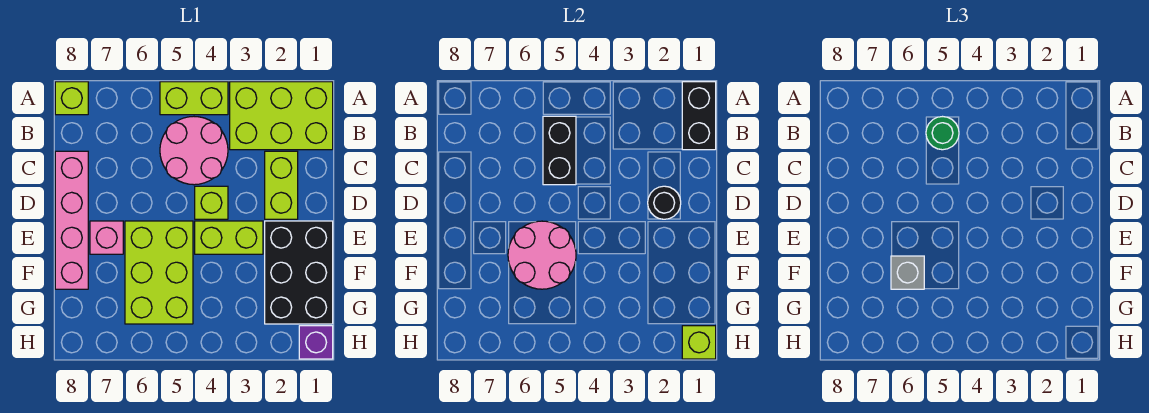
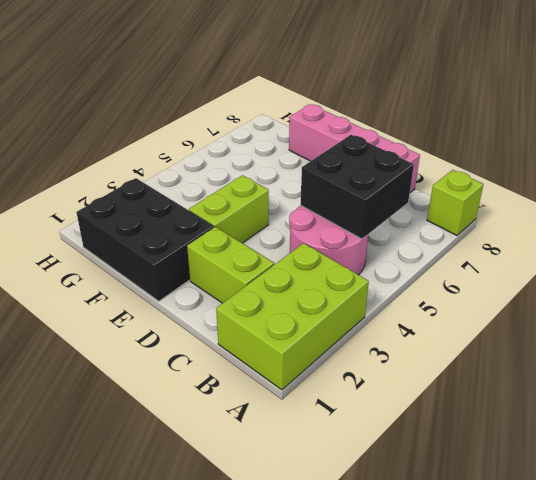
black 2x2 brick [301,135,414,239] -> black 1x2 brick [543,116,576,185]
none -> lime 1x2 brick [160,82,228,115]
none -> lime 1x1 brick [195,186,228,219]
none -> lime 2x3 brick [125,221,193,324]

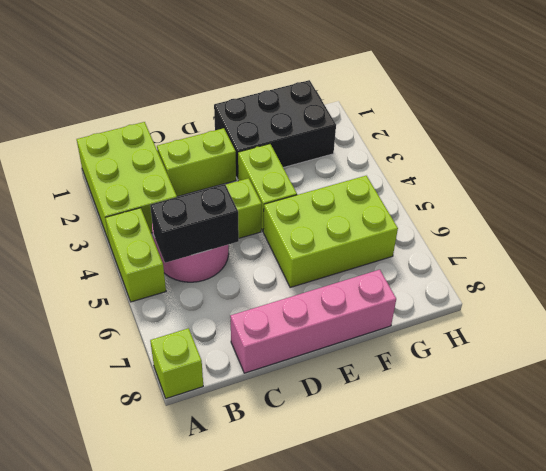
none -> pink 1x1 brick [90,221,123,254]
none -> purple 1x1 brick [299,326,333,359]
none -> black 1x2 brick [682,82,716,150]

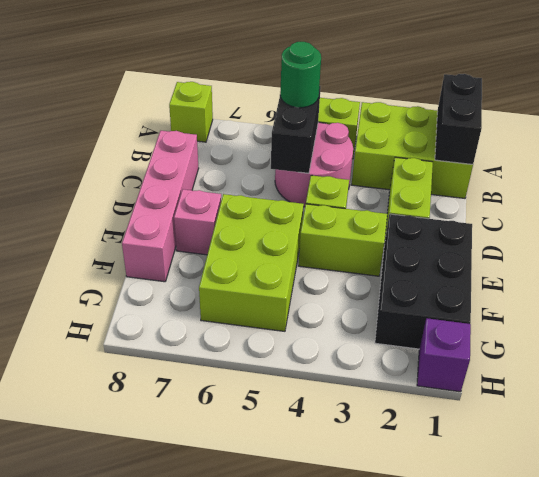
none -> black 1x1 round brick [648,186,681,219]
none -> pink 2x2 round brick [508,221,576,289]
none -> lime 1x1 brick [682,326,716,359]

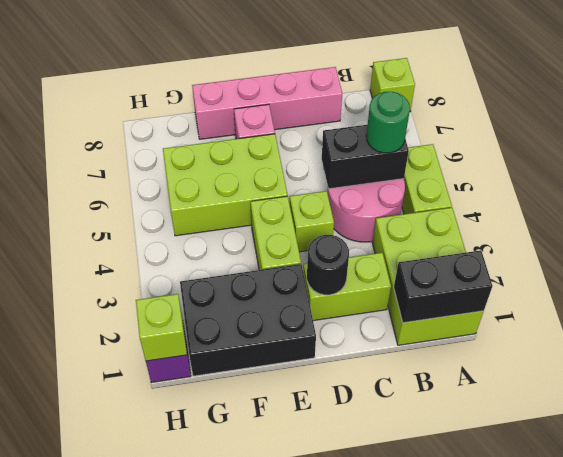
none -> pink 2x2 round brick [508,221,576,289]
none -> grey 1x1 brick [891,256,924,289]

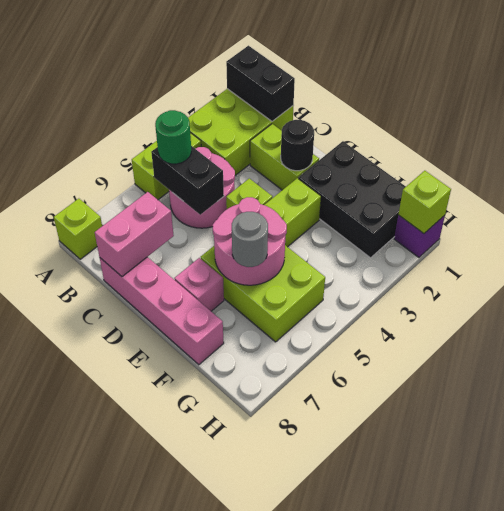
pink 1x2 brick [95,192,174,277] -> none
grey 1x1 round brick [232,212,268,267] -> grey 1x1 brick [891,256,924,289]

